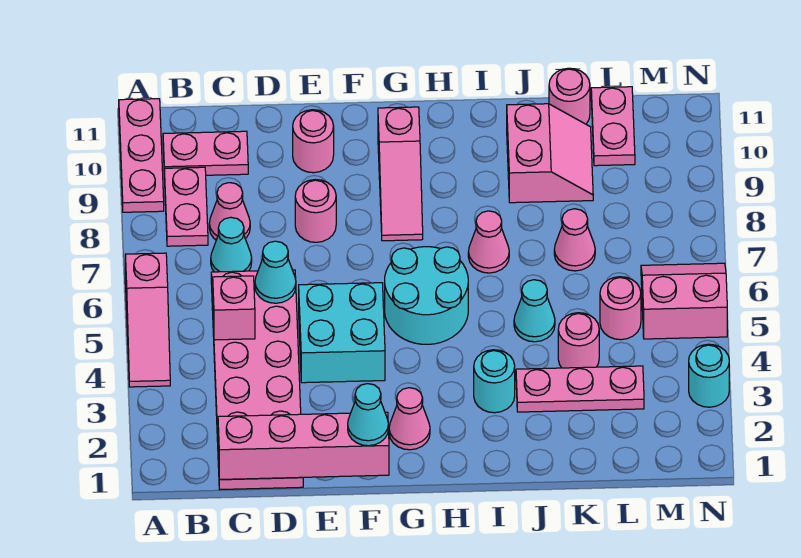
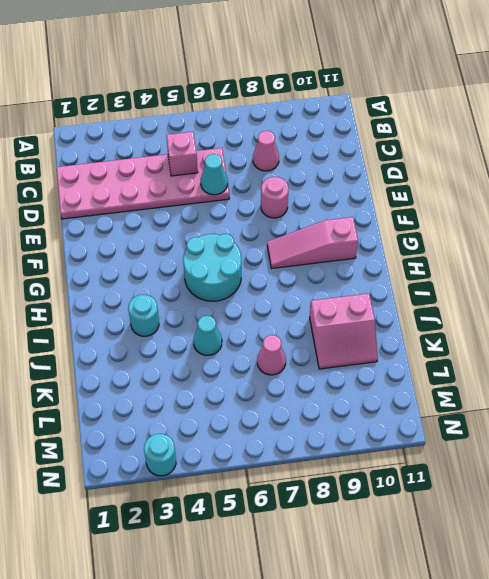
none -> pink 1x3 slope [125,253,170,387]
none -> pink 1x3 plate [119,99,164,212]
none -> pink 1x2 plate [164,167,208,246]

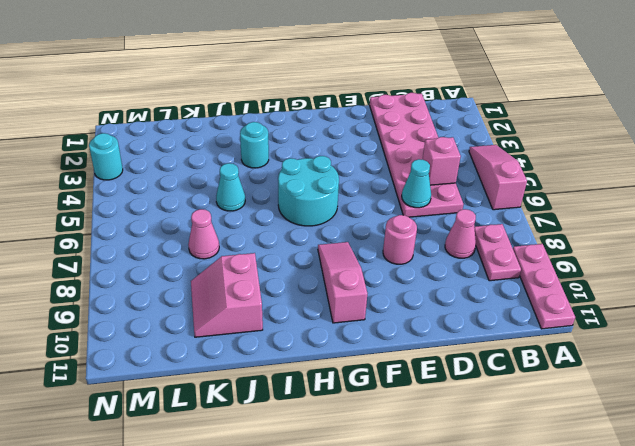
none -> pink 1x2 plate [163,131,248,175]
none -> cyan 1x1 cone [211,217,252,272]
none -> cyan 2x2 brick [299,283,385,383]

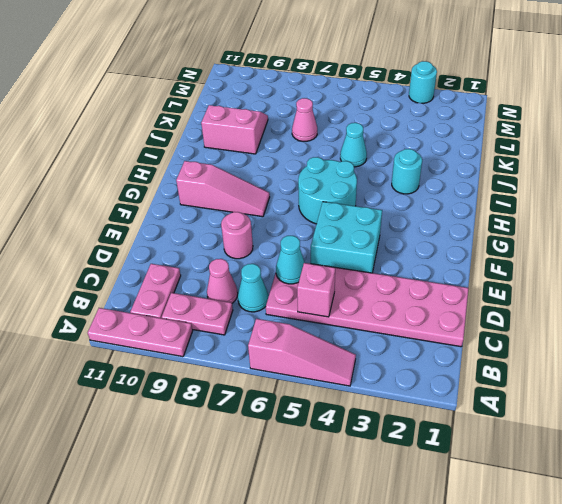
none -> pink 1x1 round brick [293,110,334,173]
none -> pink 1x1 cone [389,388,430,450]
none -> pink 1x1 cone [468,211,509,273]

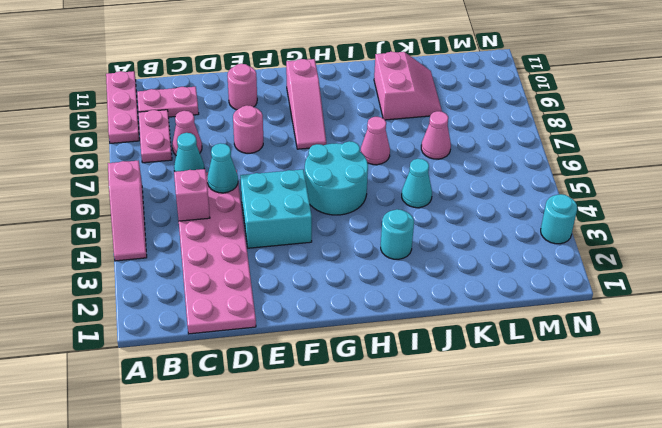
none -> pink 1x1 cone [389,388,430,450]
none -> pink 1x3 plate [516,366,644,412]
none -> pink 1x1 round brick [558,313,599,368]

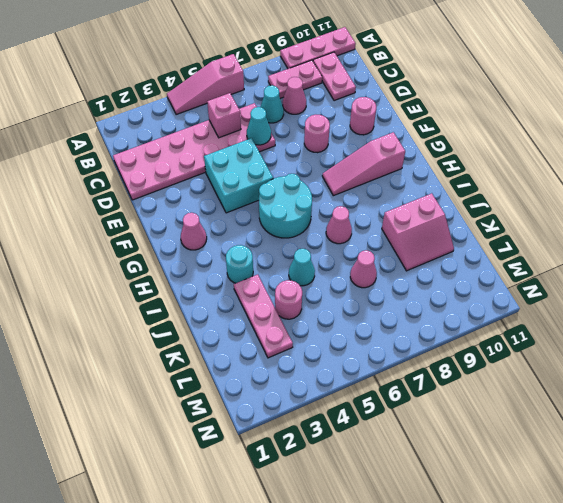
none -> pink 1x1 round brick [549,68,590,124]
none -> pink 1x1 round brick [600,277,641,340]
none -> pink 1x2 plate [591,87,635,166]

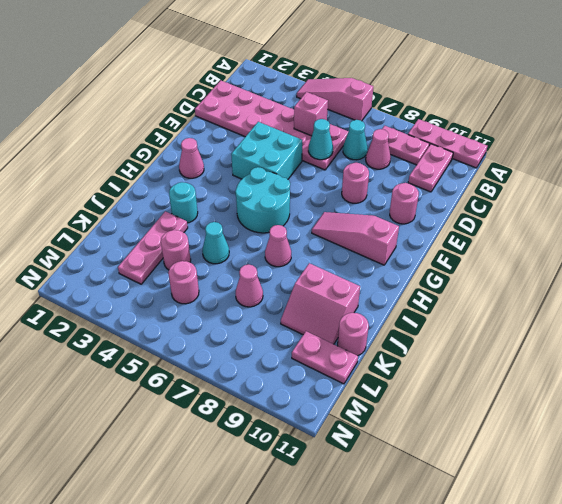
none -> pink 2x2 slope [641,263,727,339]
none -> cyan 1x1 round brick [689,344,729,407]
none -> pink 1x4 brick [218,412,389,480]

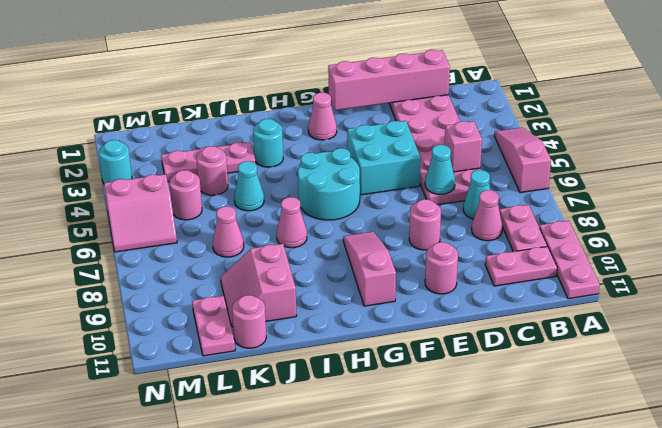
none -> cyan 1x1 cone [348,384,388,446]

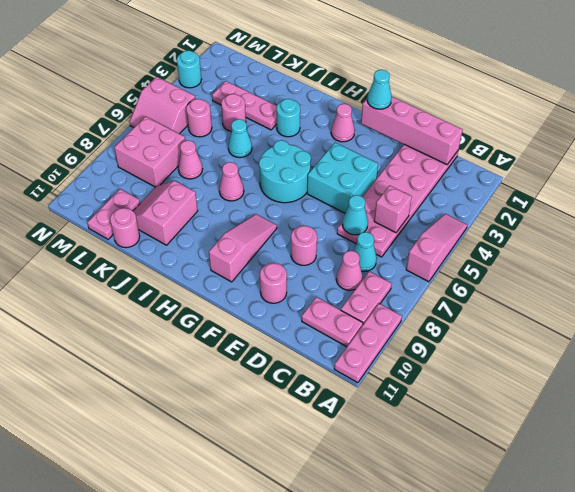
pink 2x2 brick [114,117,185,187] -> none

